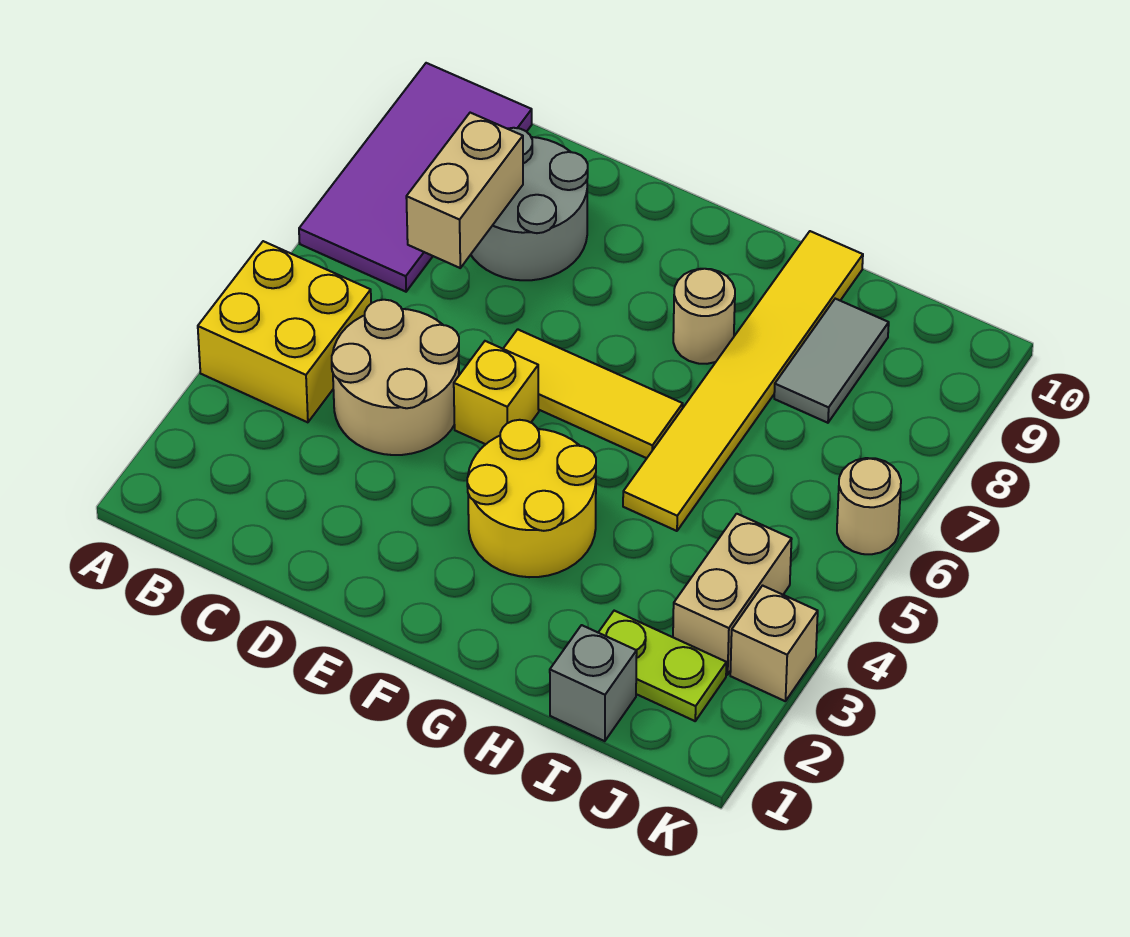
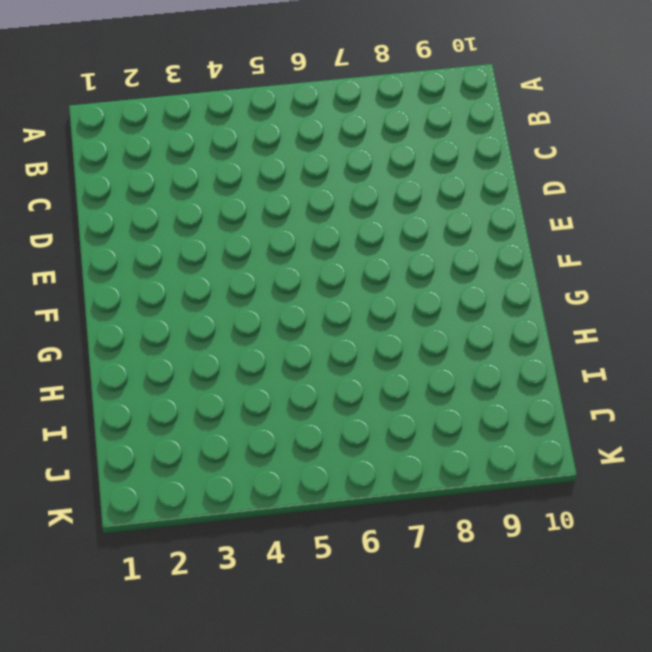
none -> yellow 2x2 brick [198,241,371,422]
none -> purple 2x4 tile [299,63,532,292]
none -> tan 2x2 round brick [332,300,459,455]

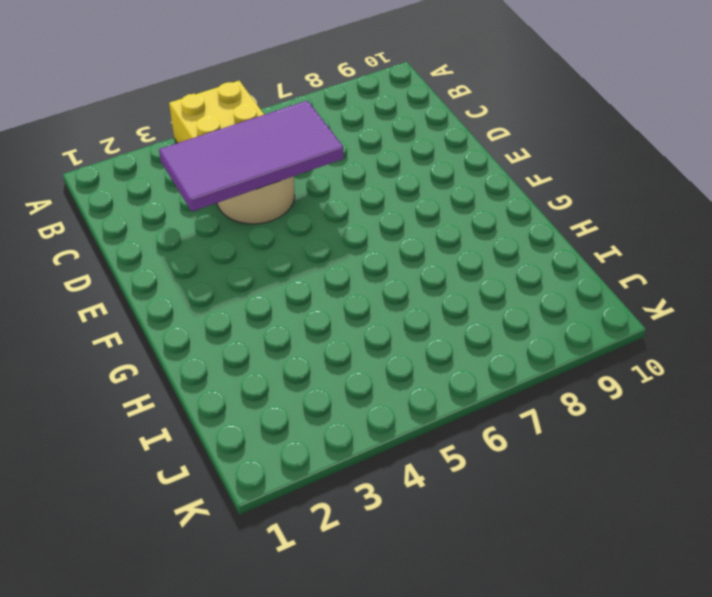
purple 2x4 tile [159,101,344,211] -> purple 2x4 tile moved to [299,63,532,292]
none -> grey 2x2 round brick [471,128,588,280]
none -> yellow 1x1 brick [454,341,539,444]
none -> yellow 1x3 tile [503,329,683,458]

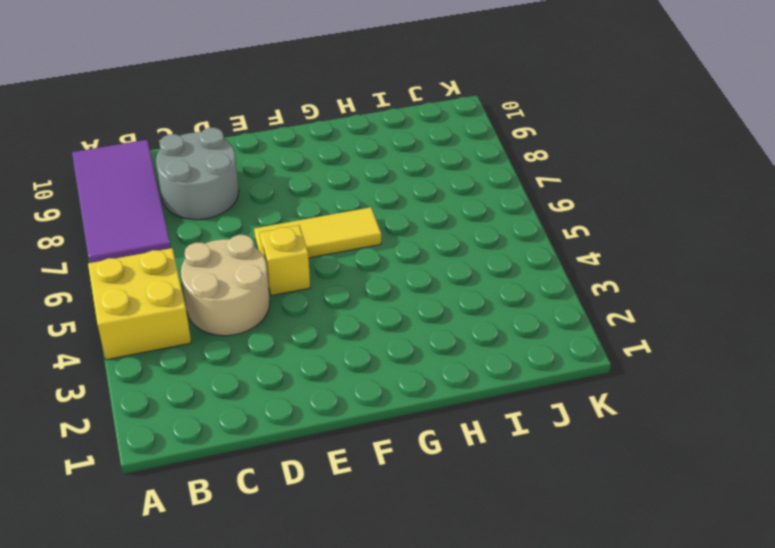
none -> yellow 2x2 round brick [467,420,596,577]
none -> tan 1x1 round brick [673,269,735,364]
none -> yellow 1x6 tile [623,231,863,531]

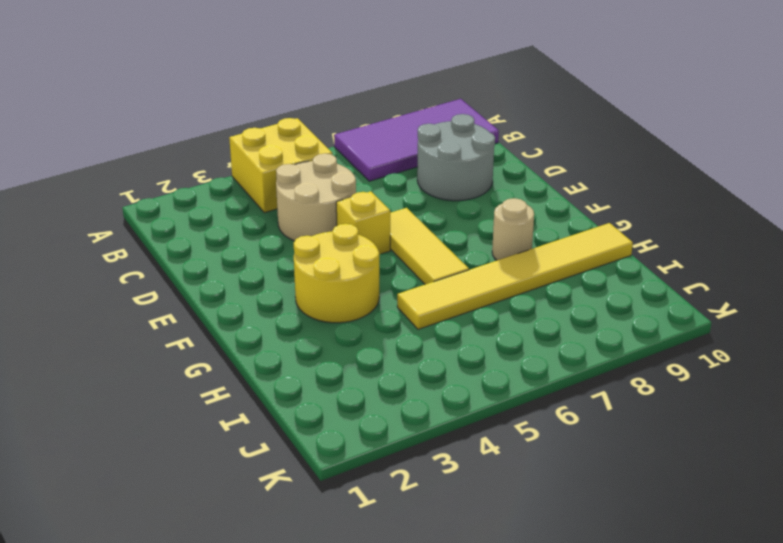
none -> grey 1x1 brick [550,625,637,741]
none -> lime 1x2 plate [598,611,726,721]
none -> grey 1x2 tile [774,299,889,423]

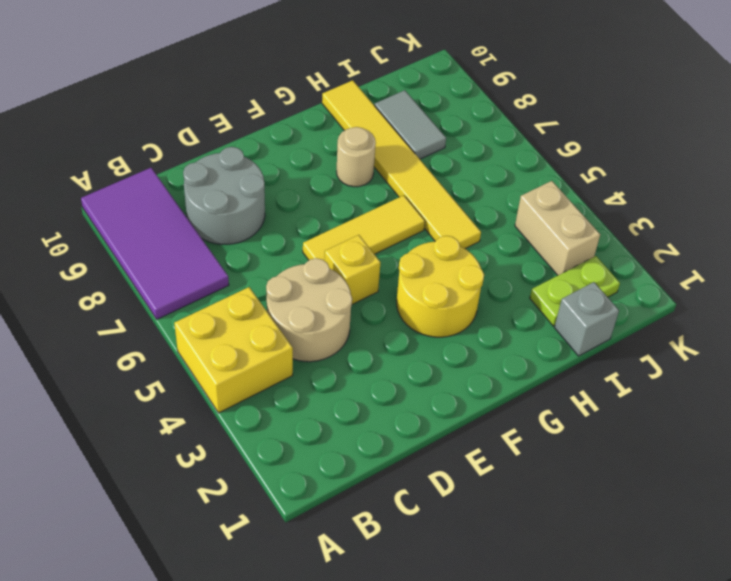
none -> tan 1x1 brick [730,586,818,701]
none -> tan 1x1 round brick [837,458,901,554]
none -> tan 1x2 brick [406,113,523,268]

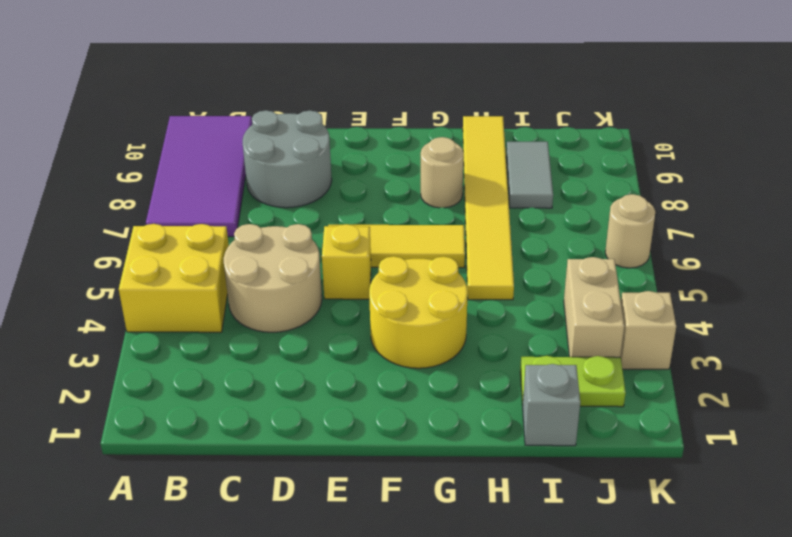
none -> tan 1x2 brick [406,113,523,268]

